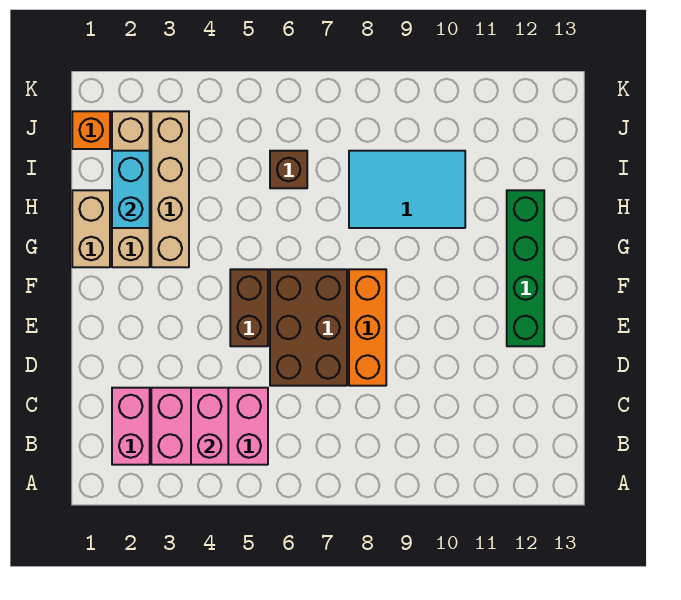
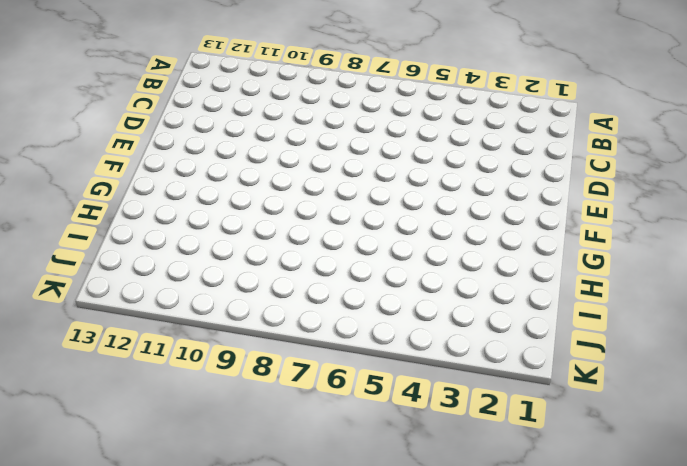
none -> pink 1x2 brick [112,388,150,465]
none -> pink 2x3 brick [151,388,268,465]
none -> brown 2x3 brick [270,269,347,386]

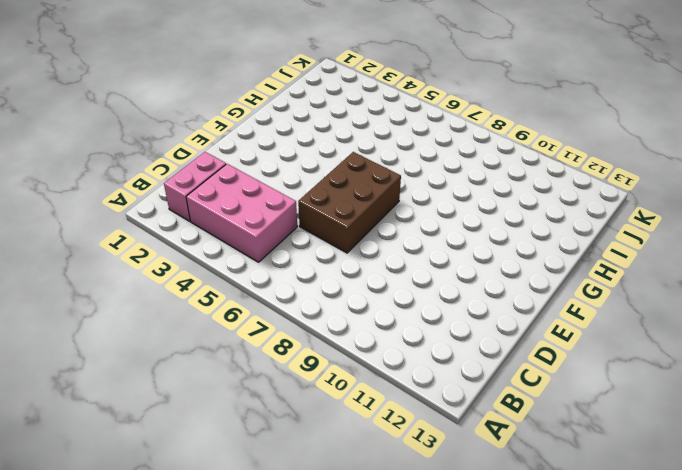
none -> orange 1x3 brick [349,269,386,386]
none -> brown 1x2 brick [230,269,268,346]
none -> green 1x4 brick [507,190,544,346]

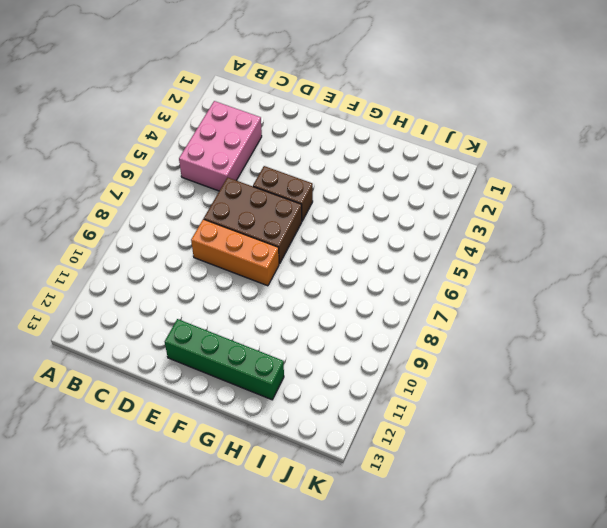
none -> pink 1x2 brick [112,388,150,465]
none -> tan 1x2 brick [72,190,110,267]
none -> tan 1x4 brick [112,111,150,267]

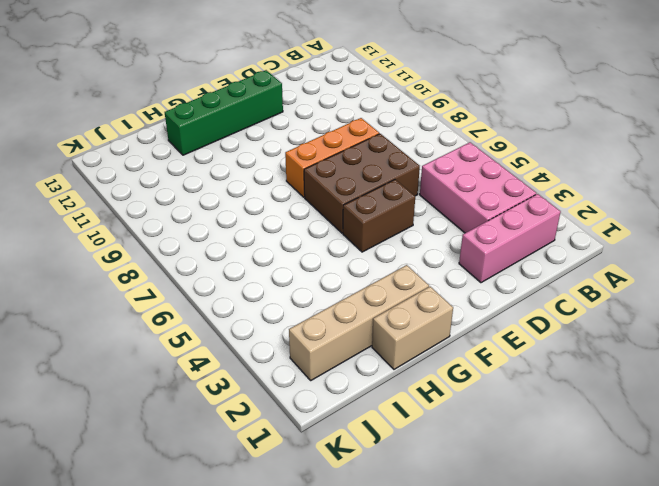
pink 1x3 brick [459,194,561,283] -> pink 1x2 brick [112,388,150,465]
none -> tan 1x4 brick [151,111,189,267]
none -> cyan 2x3 tile [349,151,465,228]
none -> brown 1x1 brick [270,151,307,188]

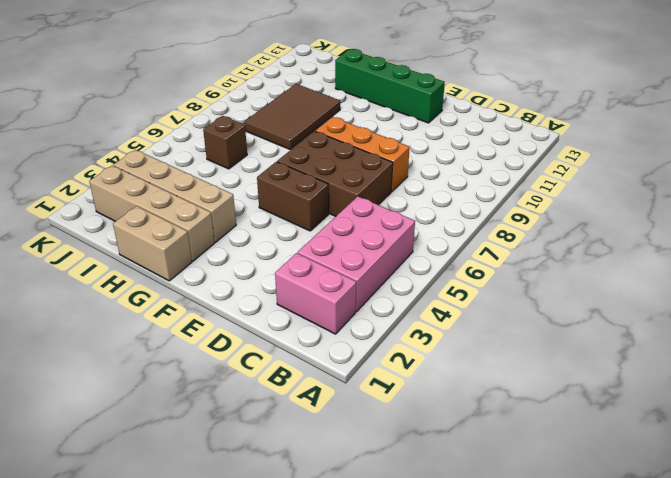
brown 2x3 tile [244,84,340,150] -> cyan 2x3 tile [349,151,465,228]
none -> orange 1x1 brick [72,111,110,149]
none -> pink 1x2 brick [191,388,228,465]
none -> cyan 1x2 brick [112,151,150,228]

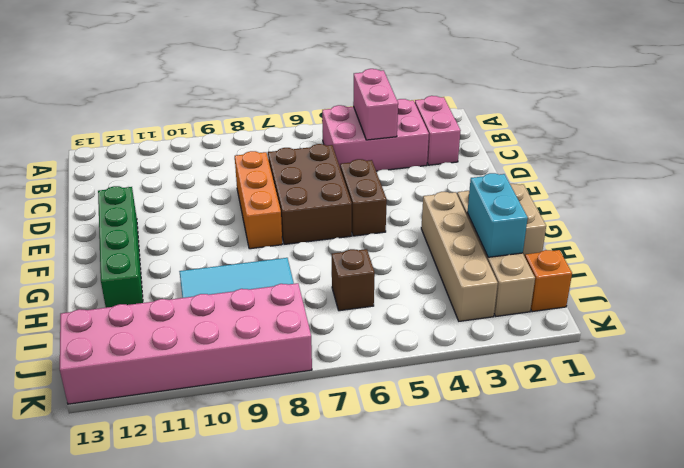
pink 2x6 brick [60,283,312,404] -> none

